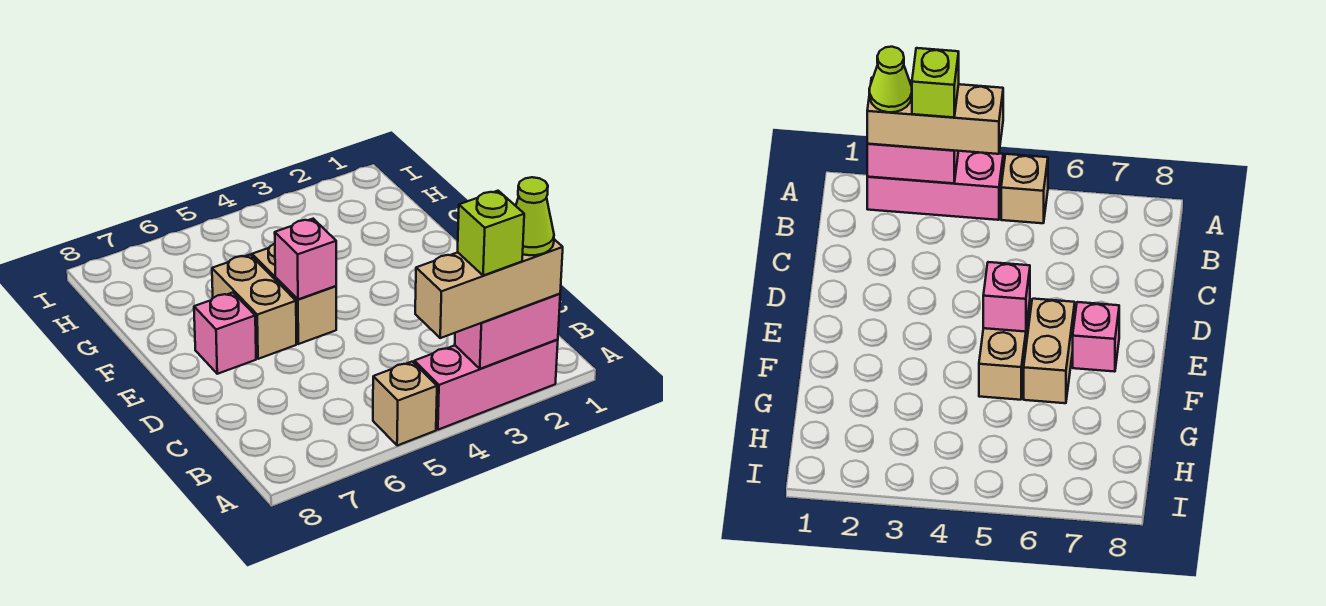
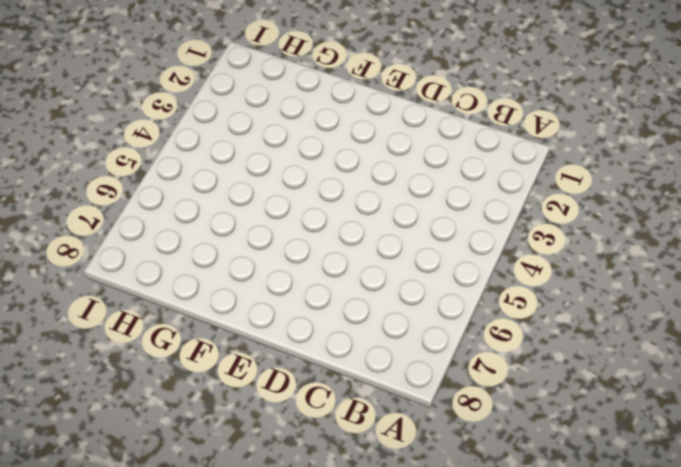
none -> pink 1x3 brick [414,340,558,430]
none -> tan 1x1 brick [373,362,437,446]

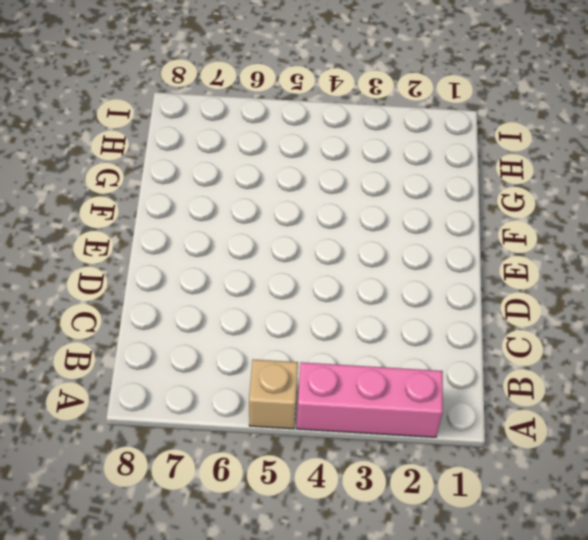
none -> tan 1x2 brick [252,244,336,344]
none -> tan 1x2 brick [212,255,296,359]

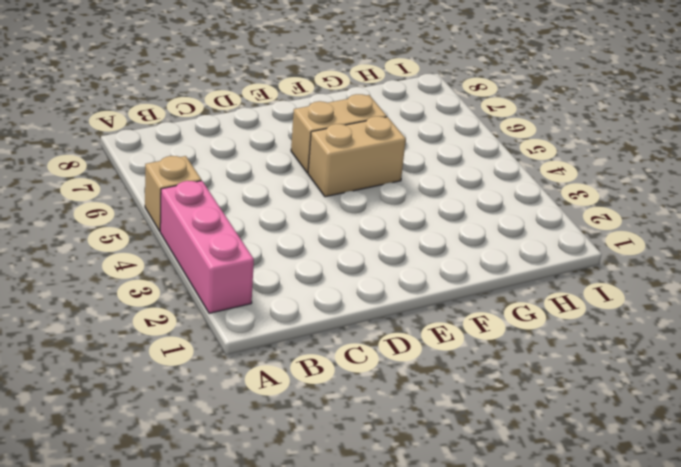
none -> pink 1x1 brick [194,293,256,374]
none -> pink 1x2 brick [455,294,560,369]

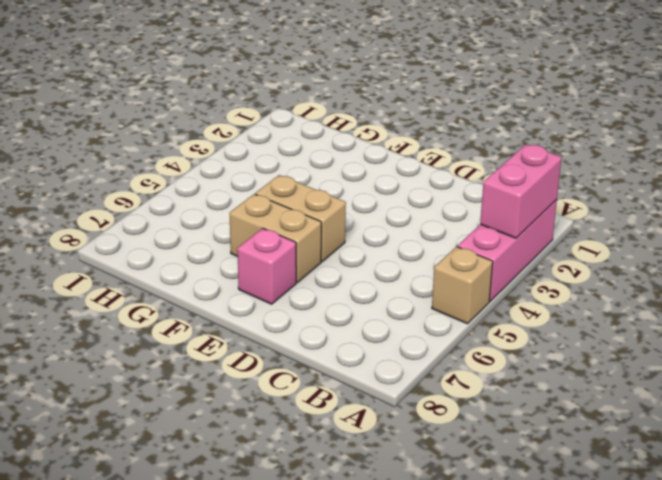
none -> pink 1x1 brick [275,219,336,299]
none -> tan 1x3 brick [415,239,563,338]

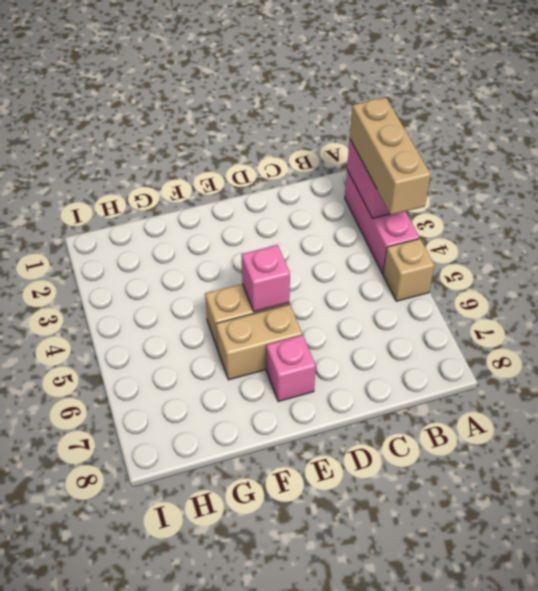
none -> lime 1x1 cone [516,177,554,255]
none -> lime 1x1 brick [458,191,524,276]

